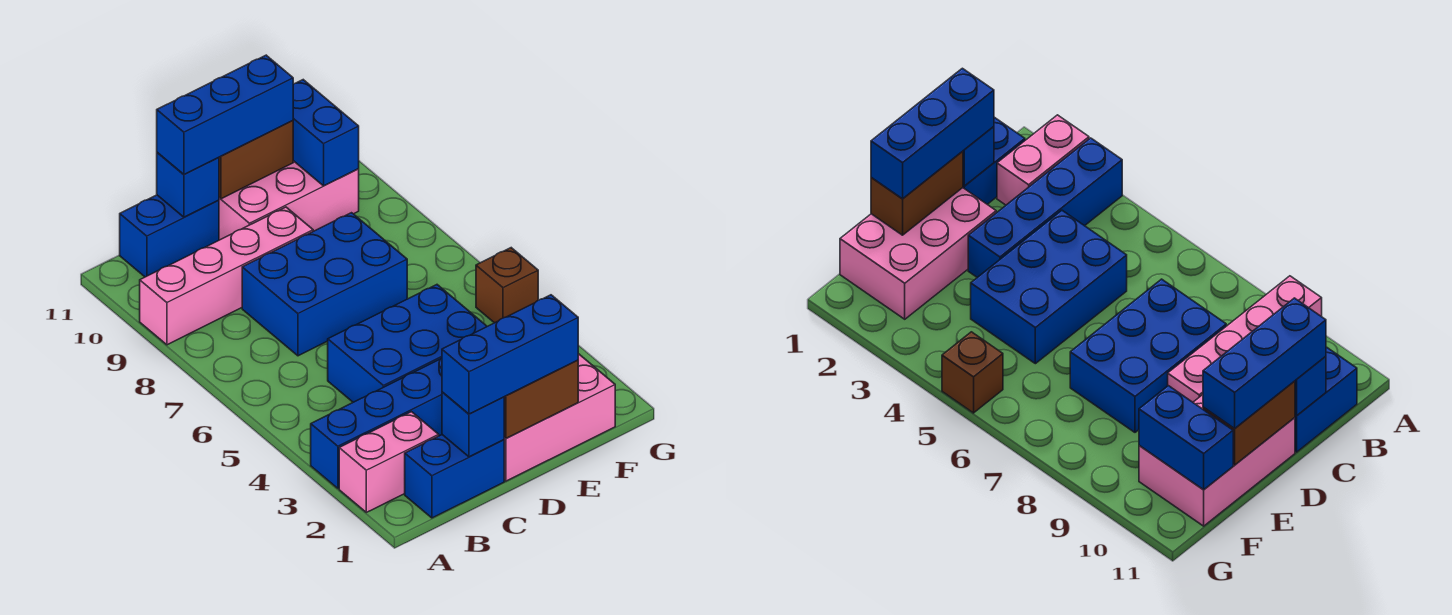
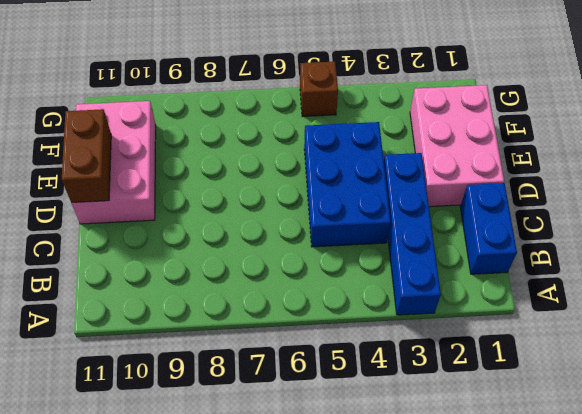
none -> pink 1x2 brick [339,412,439,512]
none -> pink 1x4 brick [140,207,313,345]
none -> blue 1x2 brick [120,195,219,277]

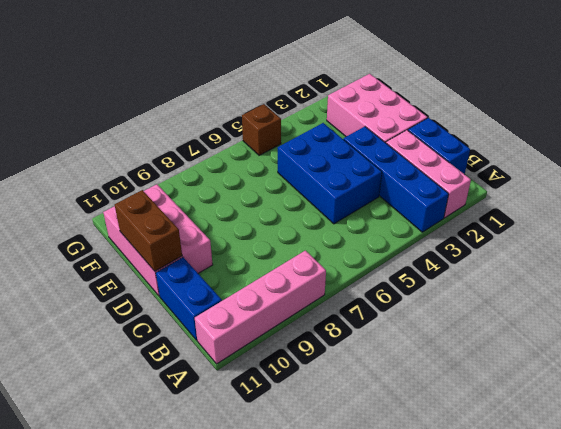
pink 1x3 brick [386,130,471,218] -> pink 1x2 brick [339,412,439,512]
pink 1x4 brick [195,251,326,364] -> pink 1x4 brick turned to [140,207,313,345]
none -> blue 2x3 brick [242,213,407,356]
none -> blue 1x1 brick [442,392,504,457]
none -> blue 1x1 brick [157,152,219,217]

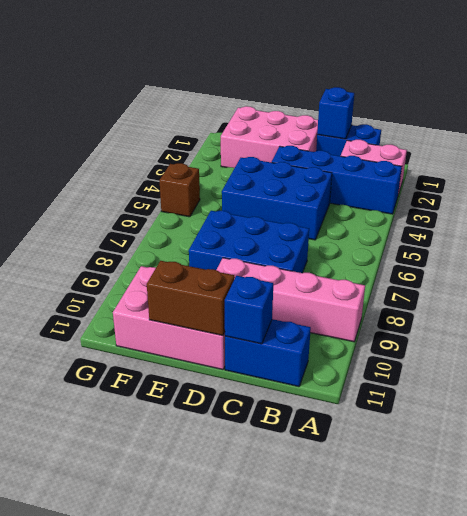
none -> brown 1x2 brick [504,360,578,438]
none -> blue 1x2 brick [293,80,359,186]
none -> blue 1x3 brick [442,295,578,414]

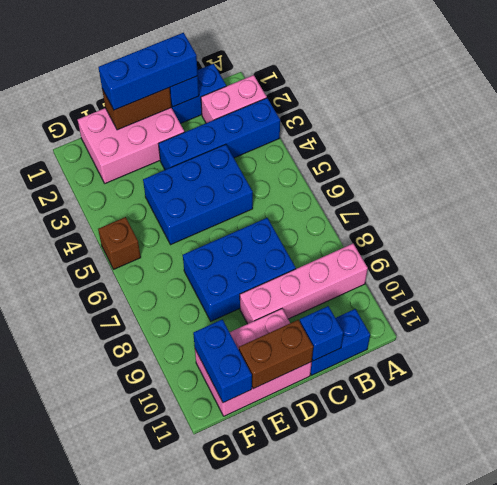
none -> blue 1x3 brick [157,55,293,175]

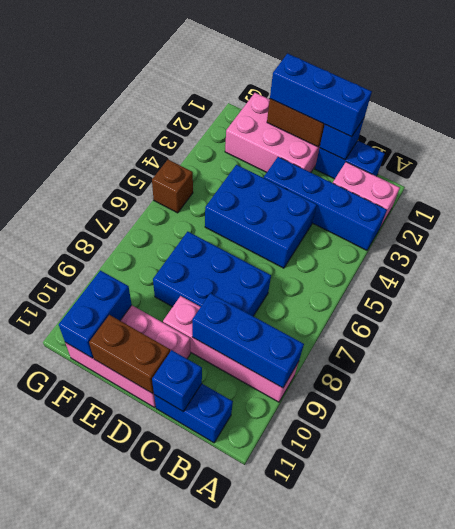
blue 1x3 brick [192,293,304,388] -> blue 1x3 brick moved to [157,55,293,175]

